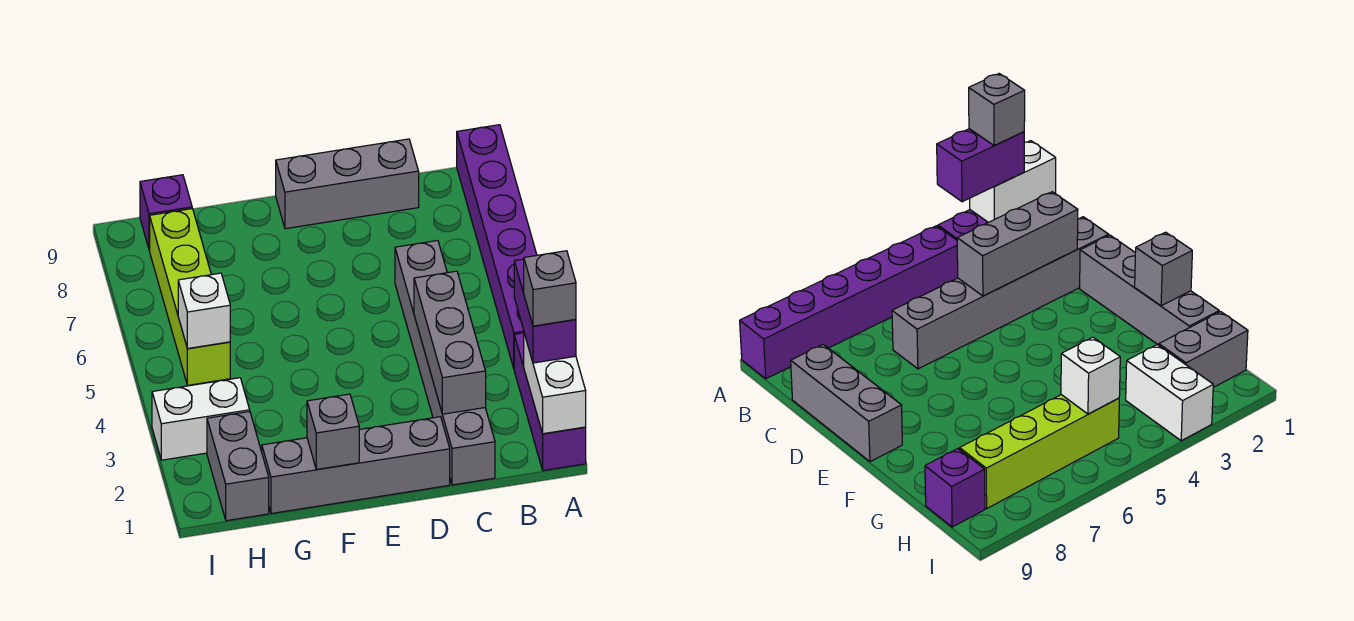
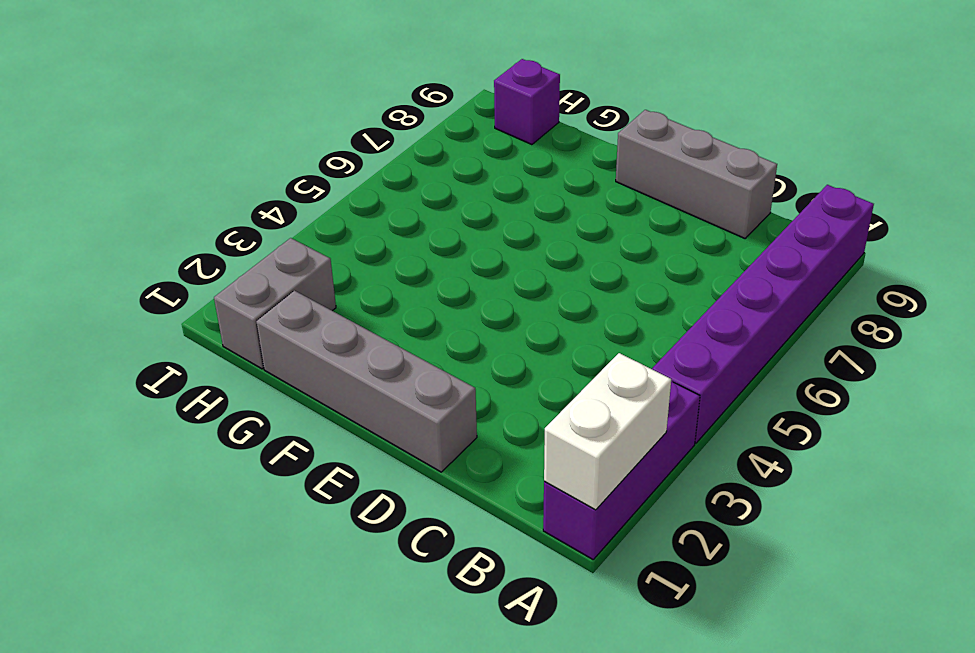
none -> grey 1x6 brick [395,240,495,485]
none -> white 1x2 brick [152,378,250,460]
none -> lime 1x4 brick [150,209,230,385]

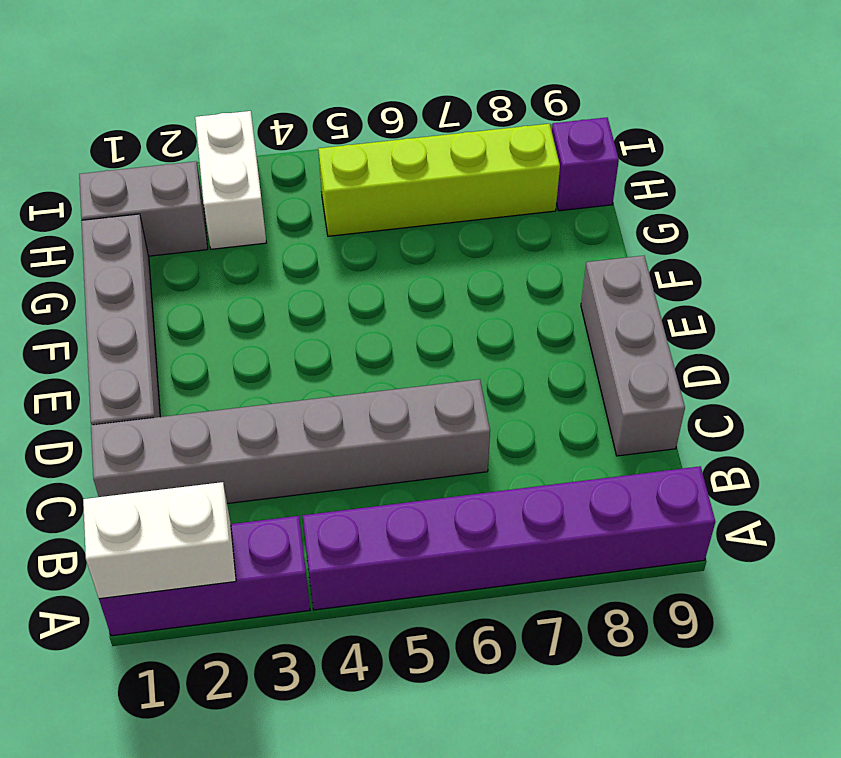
none -> grey 1x3 brick [414,271,486,414]
none -> grey 1x1 brick [307,394,359,469]
none -> white 1x1 brick [178,273,230,349]

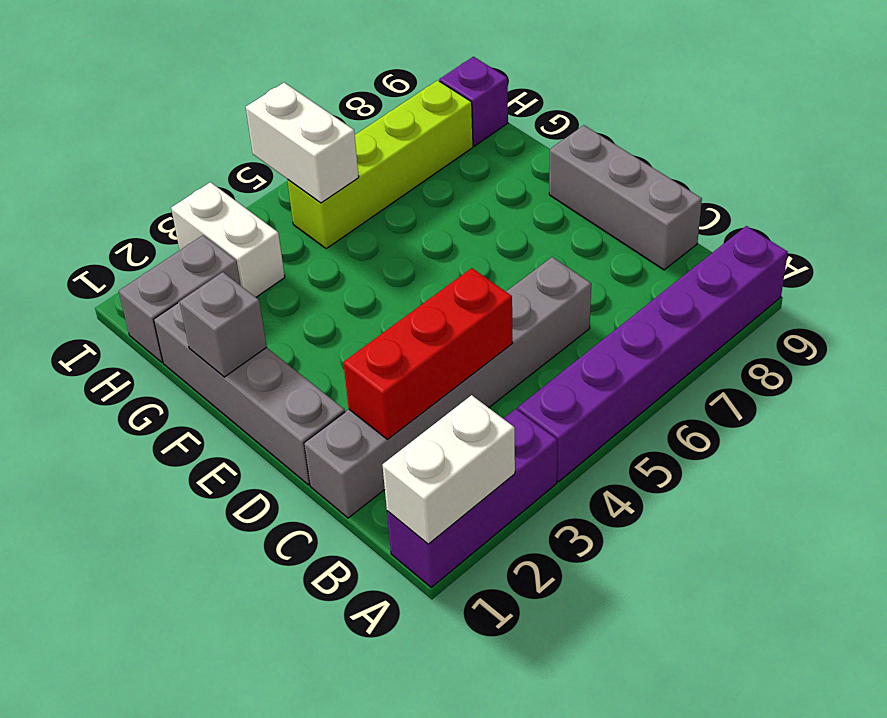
red 1x3 brick [343,268,513,439] -> grey 1x3 brick [414,271,486,414]
white 1x2 brick [246,83,359,203] -> white 1x1 brick [178,273,230,349]
none -> purple 1x2 brick [514,259,576,363]
none -> grey 1x1 brick [524,251,576,326]

